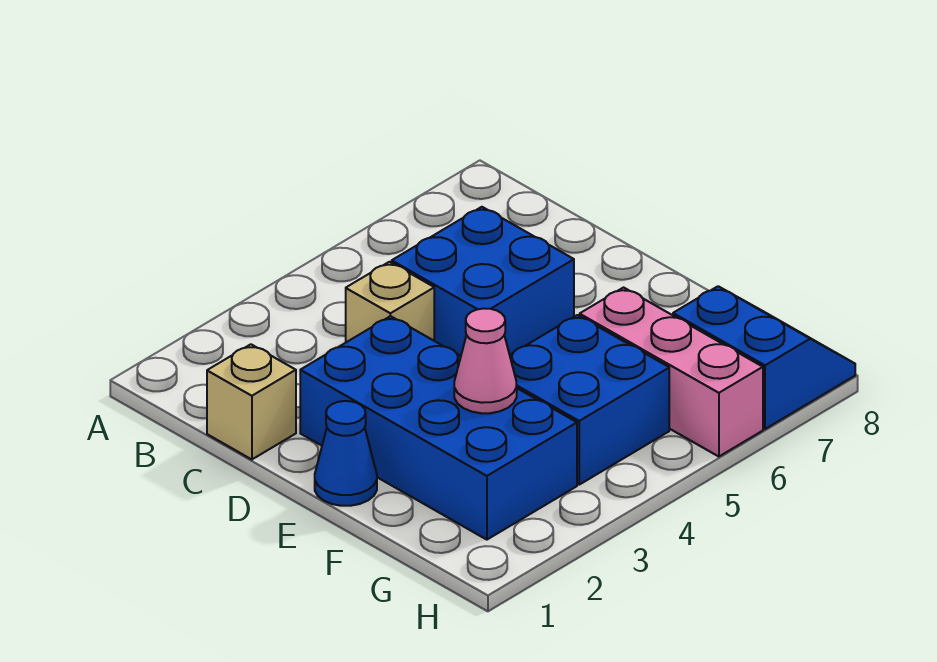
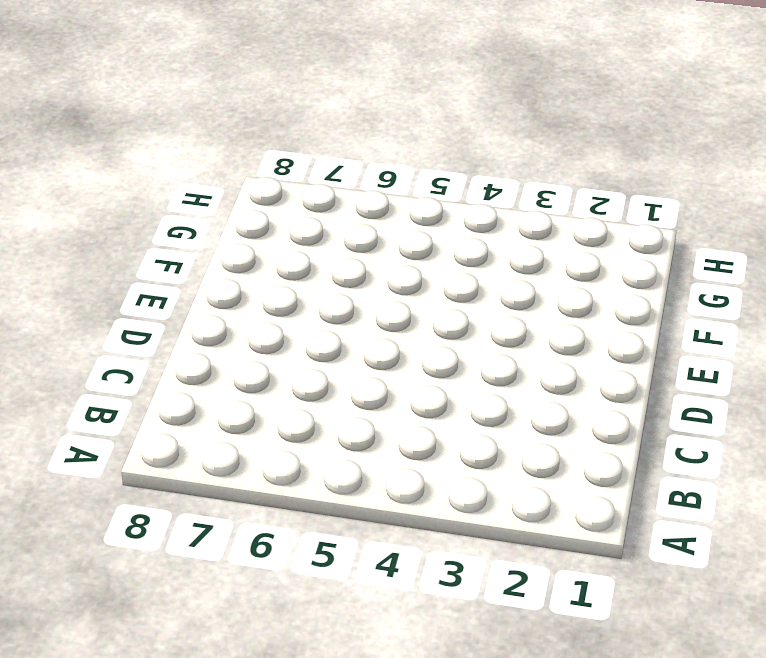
none -> tan 1x1 brick [207,344,296,460]
none -> tan 1x1 brick [346,262,434,342]

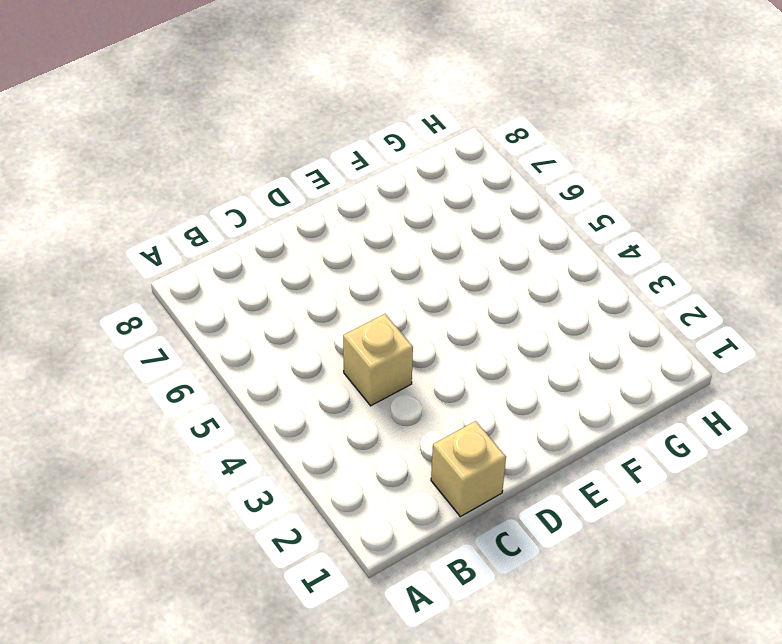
none -> blue 2x2 brick [392,207,574,356]
none -> blue 2x4 brick [300,316,577,540]

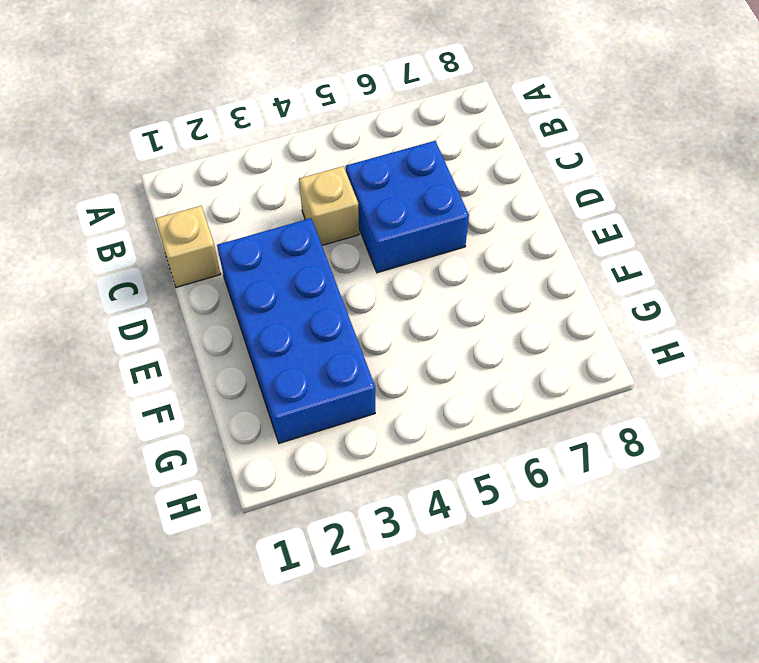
none -> blue 1x1 cone [315,401,377,506]
none -> blue 2x2 brick [510,315,669,485]

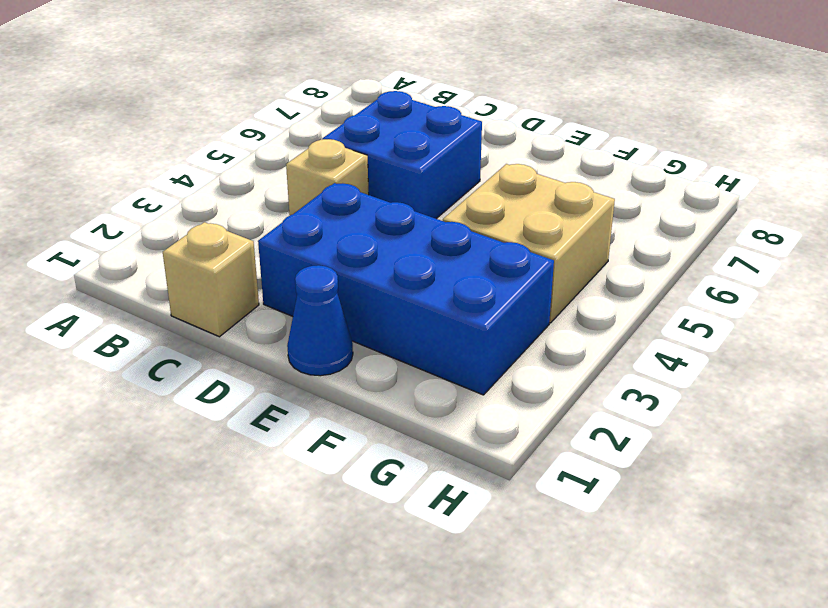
tan 2x2 brick [443,164,615,323] -> blue 2x2 brick [510,315,669,485]
none -> pink 1x3 brick [580,288,763,457]
none -> blue 2x2 slope [673,286,855,429]

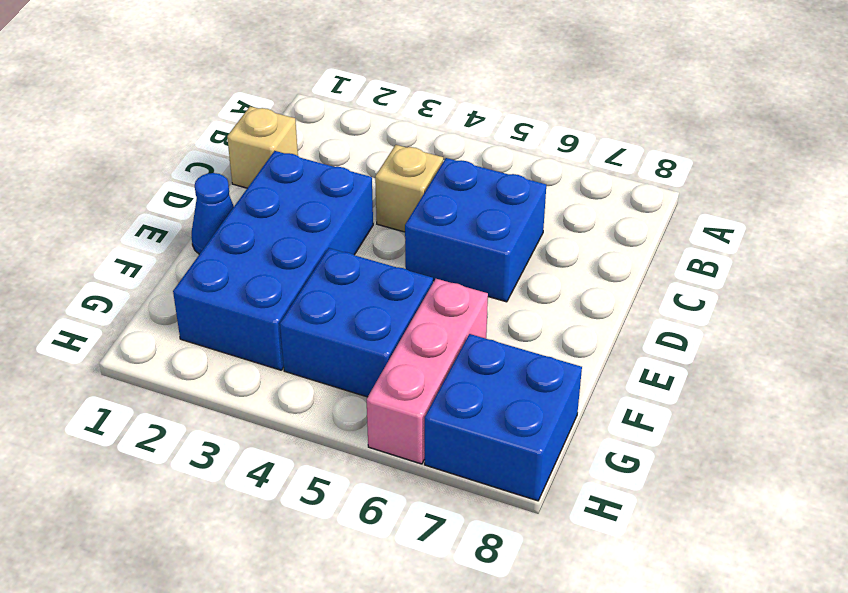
blue 2x2 brick [425,334,582,501] -> blue 2x2 slope [673,286,855,429]
none -> pink 1x1 cone [454,308,517,413]

